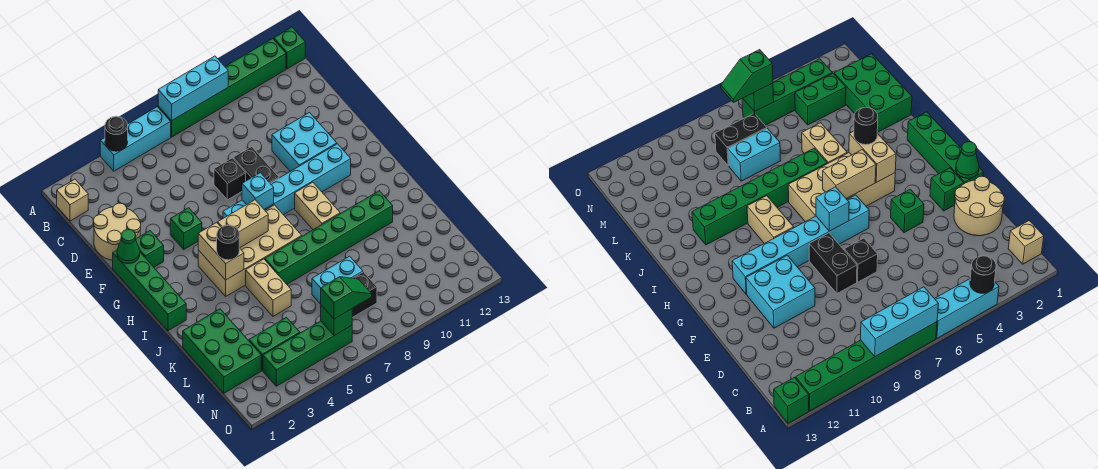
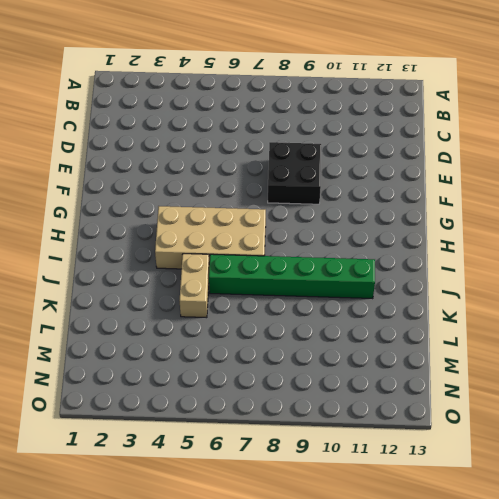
black 2x2 brick [268,142,321,204] -> black 1x2 brick [233,147,279,183]
none -> cyan 1x3 brick [100,107,171,171]
none -> green 1x6 brick [158,39,286,137]
none -> green 1x1 brick [274,27,305,69]
none -> tan 1x1 brick [57,179,88,221]

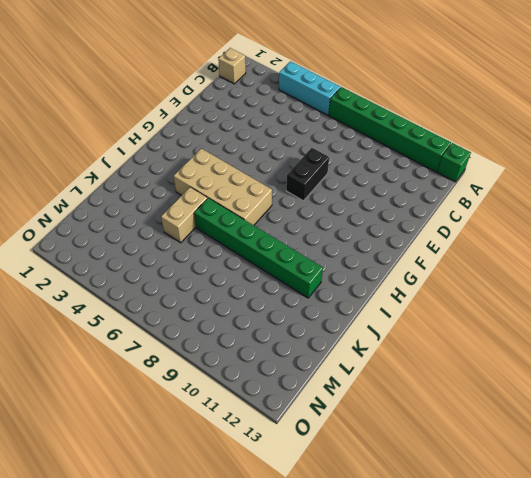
none -> tan 2x2 round brick [93,203,141,260]
none -> black 1x1 brick [214,158,246,200]
none -> cyan 2x2 brick [272,113,337,171]
none -> green 1x4 brick [113,250,186,331]

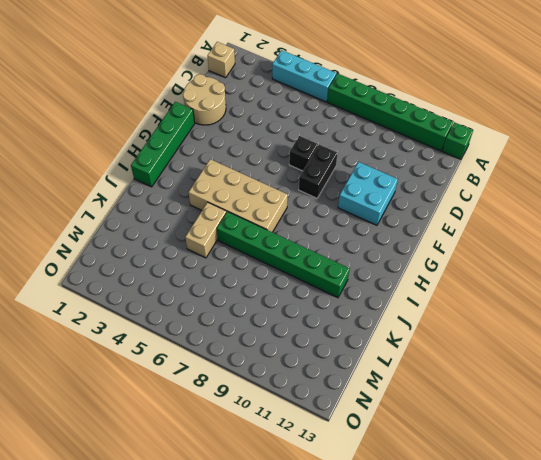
none -> green 1x1 brick [136,231,164,267]
none -> green 1x1 brick [170,208,202,249]
none -> cyan 1x6 brick [223,144,351,218]
none -> tan 1x2 brick [295,182,340,230]

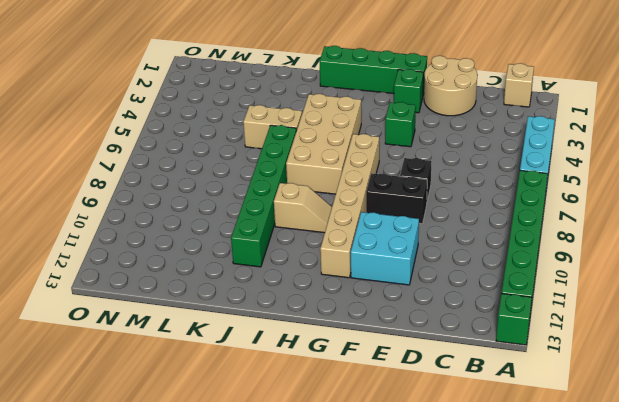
tan 1x6 brick [320,134,379,278] -> cyan 1x6 brick [223,144,351,218]
tan 1x2 slope [274,183,332,233] -> tan 1x2 brick [295,182,340,230]
none -> green 2x3 brick [183,309,261,393]
none -> cyan 1x2 brick [312,256,363,304]
none -> green 1x2 brick [249,318,300,371]
none -> black 1x2 brick [352,272,377,318]

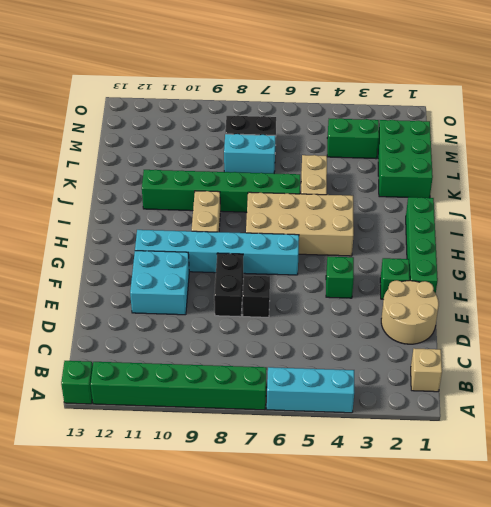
none -> green 1x4 brick [263,321,352,386]
none -> black 1x1 round brick [105,116,128,151]
none -> cyan 1x3 brick [158,56,228,121]
none -> green 1x1 cone [117,229,140,264]

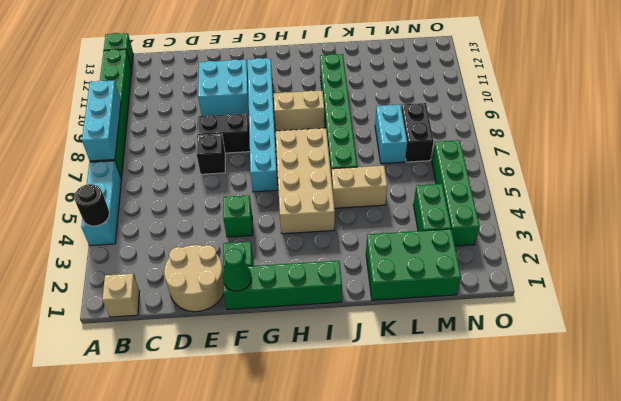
none -> cyan 1x1 brick [242,173,274,210]
none -> tan 1x2 brick [198,223,244,280]
none -> tan 1x2 brick [218,200,268,248]
none -> green 1x1 brick [321,305,352,336]

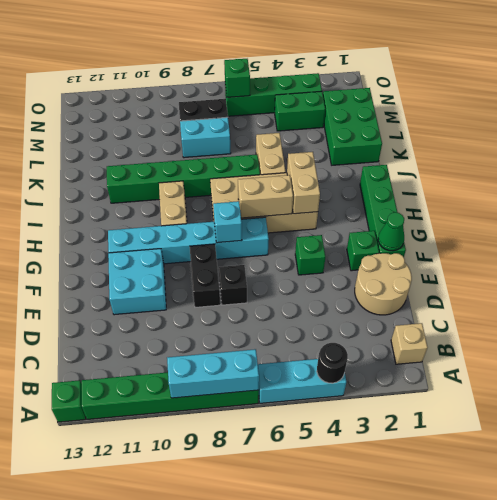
none -> black 1x1 round brick [217,225,239,260]
none -> green 1x2 slope [321,277,372,319]

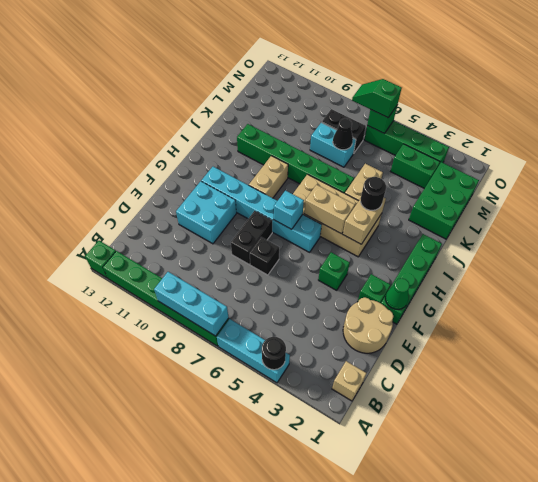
black 1x1 cone [333,118,353,150] -> none

